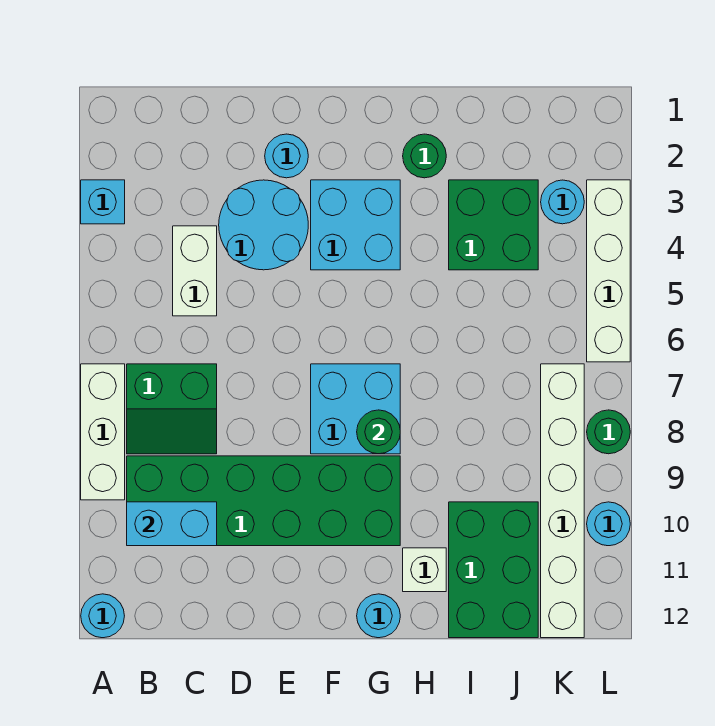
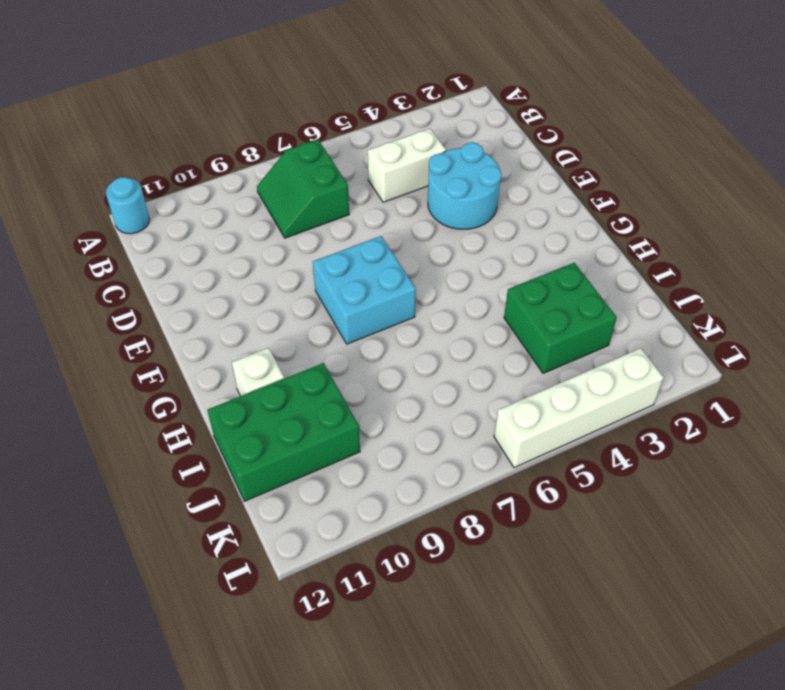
none -> cyan 1x1 brick [81,180,125,224]
none -> white 1x3 brick [81,364,125,500]
none -> green 2x6 brick [127,456,400,546]

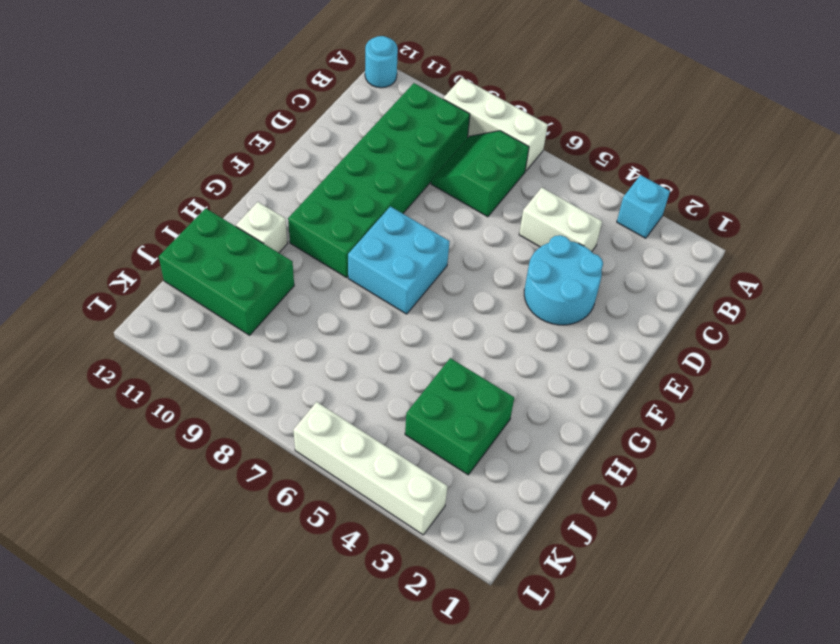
none -> cyan 1x1 round brick [265,134,308,178]
none -> cyan 2x2 brick [311,180,400,270]
none -> cyan 1x1 round brick [357,594,400,638]

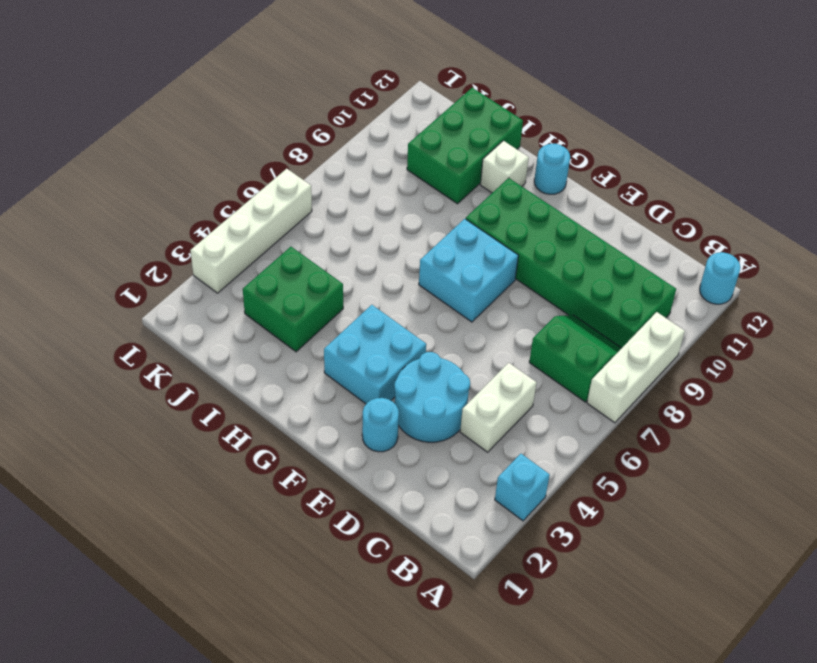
none -> green 1x1 round brick [403,134,446,178]
none -> cyan 1x1 round brick [541,180,584,224]
none -> white 1x6 brick [541,364,584,638]

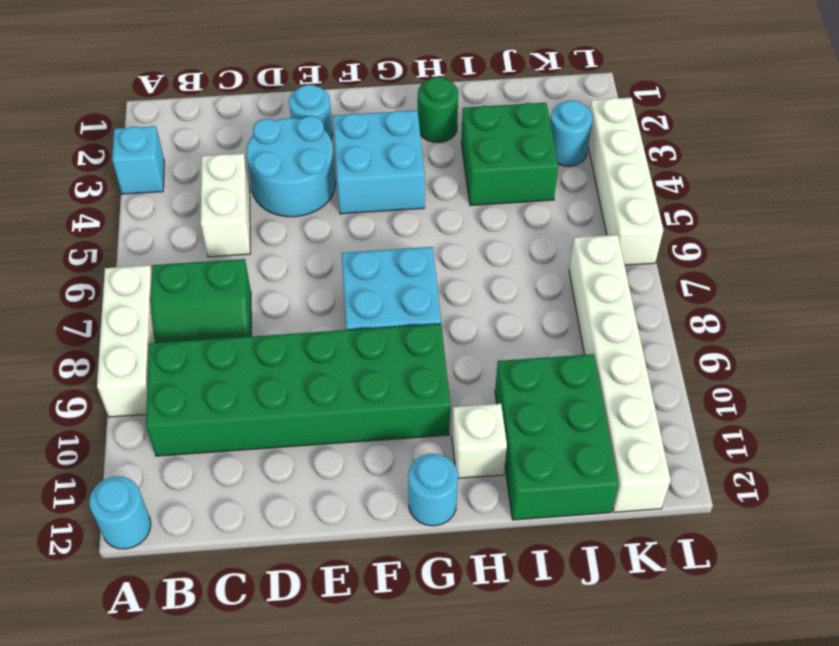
none -> green 1x1 round brick [587,410,630,454]
none -> cyan 1x1 round brick [587,502,630,546]
none -> cyan 1x2 brick [127,502,217,546]

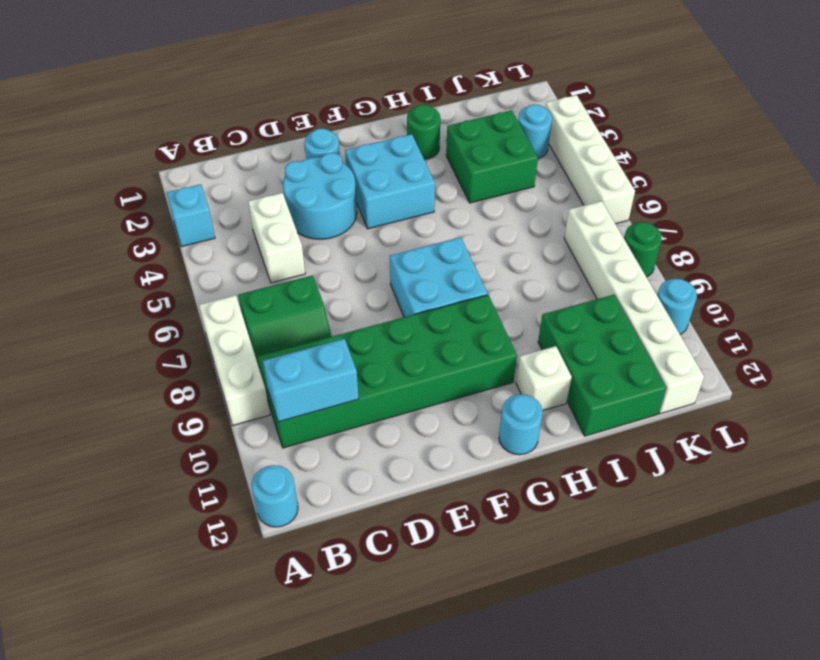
none -> green 1x1 round brick [357,410,400,454]

